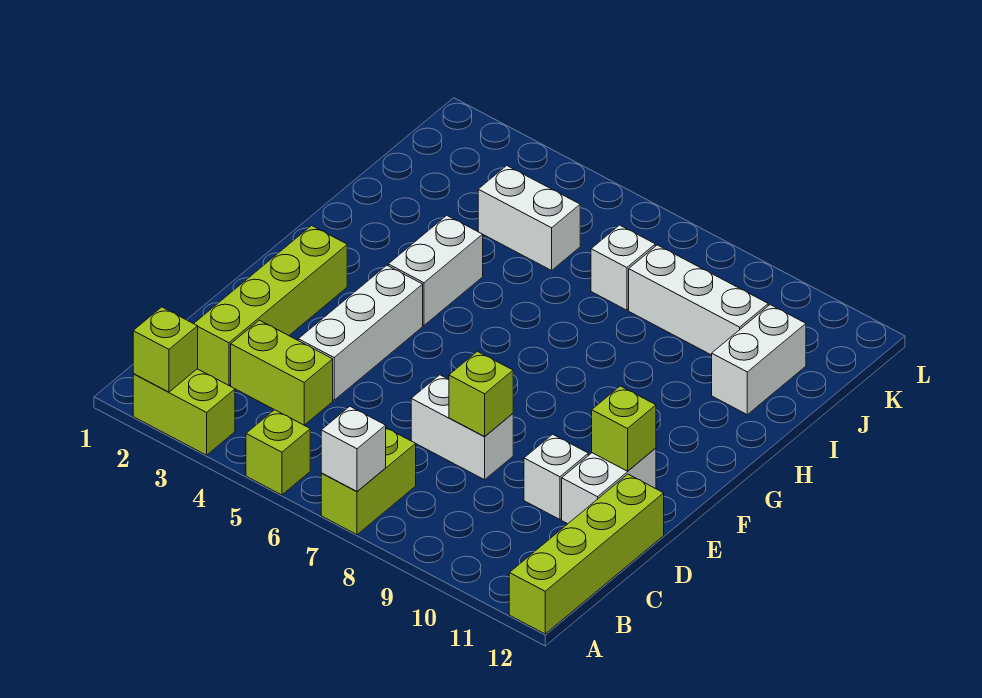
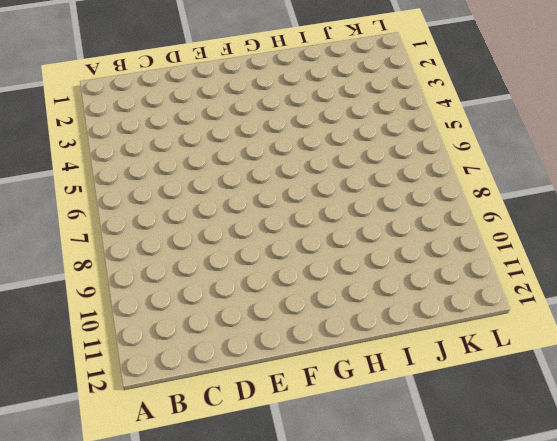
none -> lime 1x2 brick [133,369,235,455]
none -> lime 1x1 brick [246,410,310,495]
none -> lime 1x2 brick [321,428,416,535]

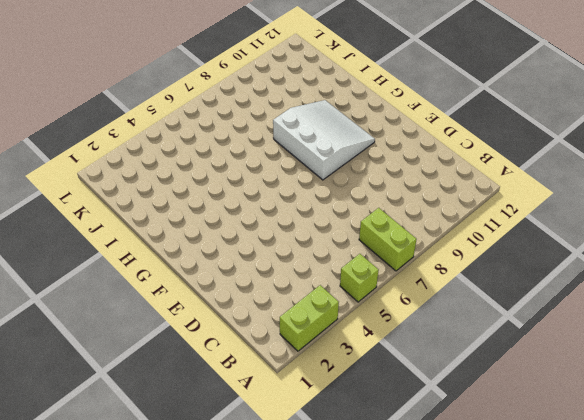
white 3x3 slope [273,100,375,180] -> none
none -> lime 1x4 brick [509,474,664,634]
none -> lime 1x4 brick [194,226,347,385]
none -> lime 1x2 brick [231,320,333,425]

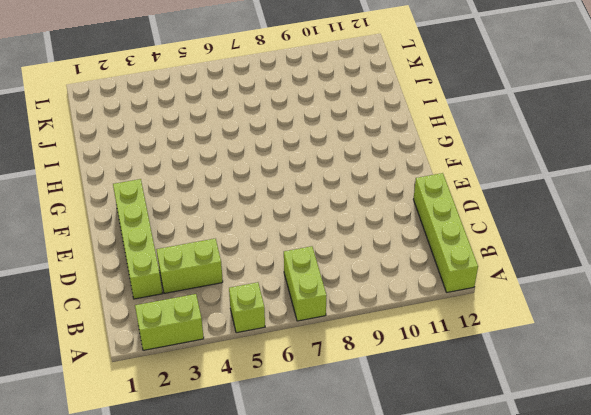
none -> white 1x3 brick [298,265,423,400]
none -> white 1x2 brick [411,375,513,480]
none -> white 1x1 brick [524,434,588,519]

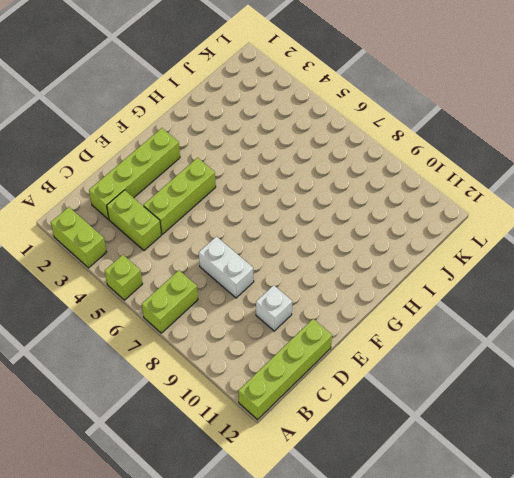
lime 1x3 brick [144,158,216,234] -> white 1x3 brick [298,265,423,400]
none -> white 1x2 brick [562,448,656,524]
none -> white 1x2 brick [388,216,483,325]
none -> white 1x2 brick [712,305,806,415]

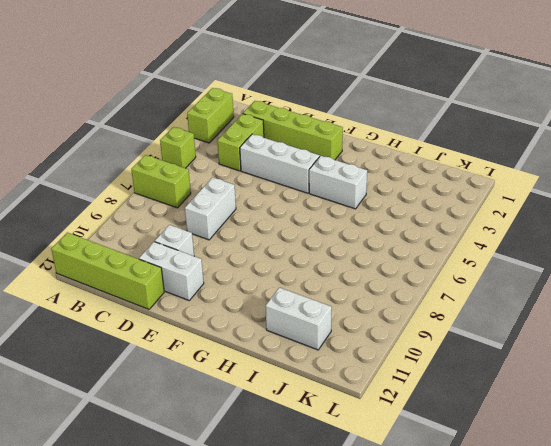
none -> white 1x2 brick [478,166,580,270]
none -> white 1x1 brick [591,225,655,310]
none -> white 1x3 brick [629,245,768,355]

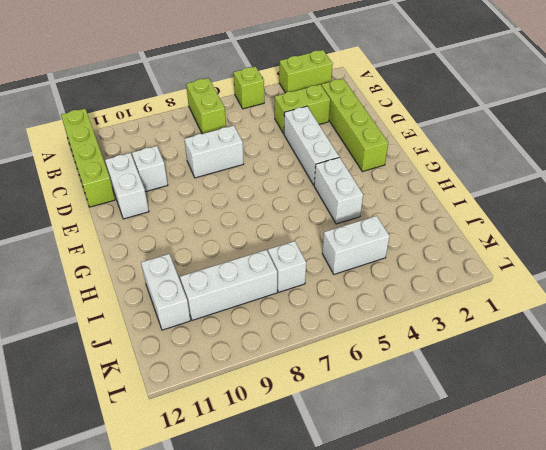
none -> lime 1x1 brick [133,307,198,392]
none -> white 1x1 brick [321,406,386,492]
none -> lime 1x1 brick [449,351,513,436]

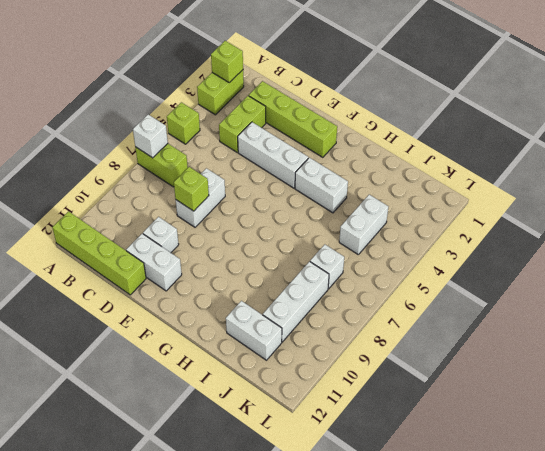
none -> lime 1x1 brick [592,386,656,471]

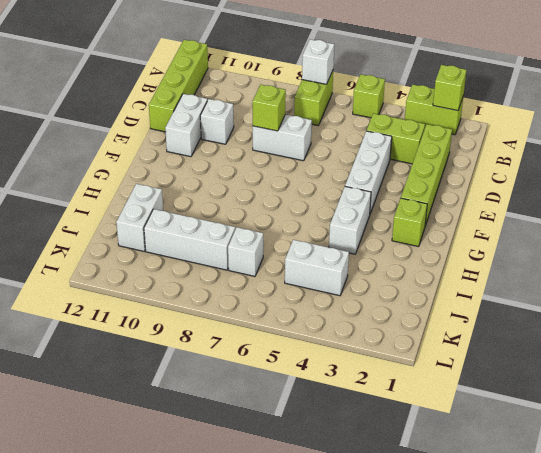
lime 1x1 brick [392,198,427,247] -> lime 1x1 brick moved to [592,386,656,471]

